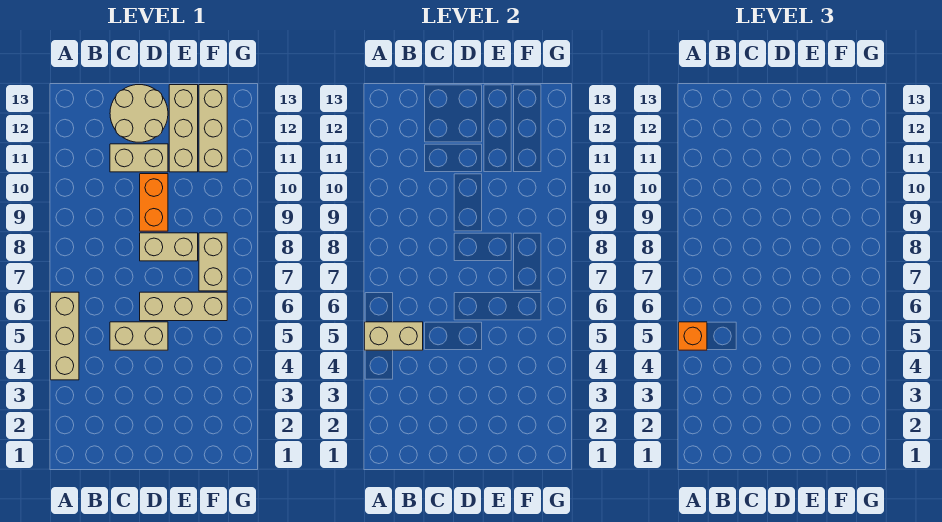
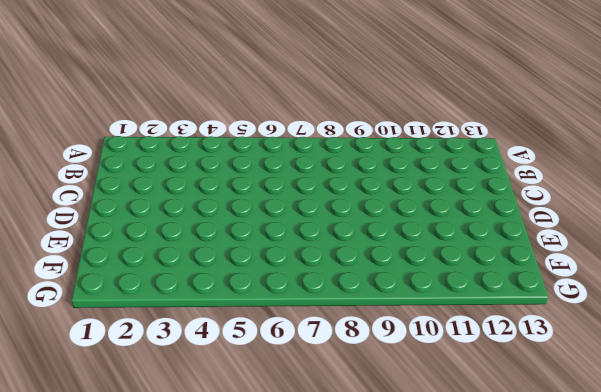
none -> tan 1x3 brick [51,292,79,380]
none -> tan 1x2 brick [110,322,168,350]
none -> tan 1x2 brick [110,144,168,172]

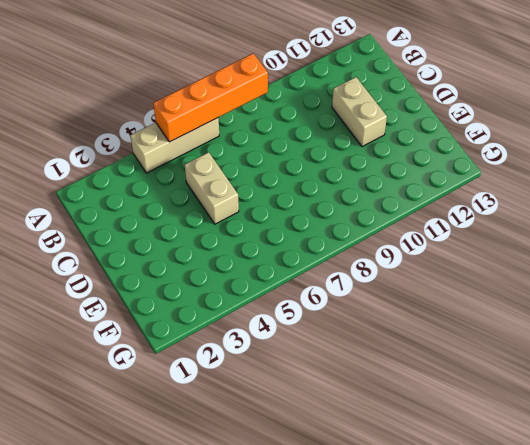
orange 1x4 brick [153,53,268,142] -> tan 1x2 brick [365,322,423,350]
none -> tan 2x2 round brick [110,85,168,142]
none -> tan 1x3 brick [140,292,227,321]
none -> tan 1x2 brick [140,233,198,261]

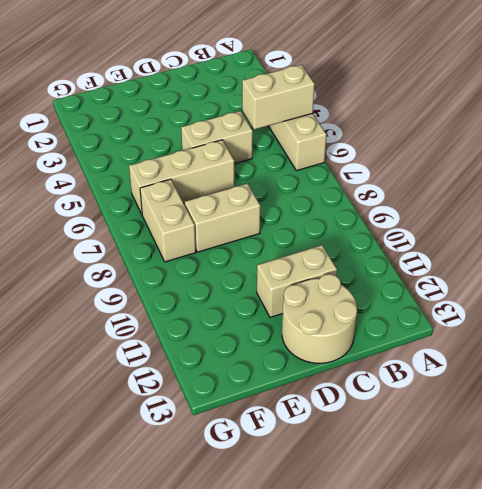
none -> orange 1x2 brick [140,174,168,231]
none -> tan 1x3 brick [169,85,198,172]
none -> tan 1x3 brick [199,85,227,172]

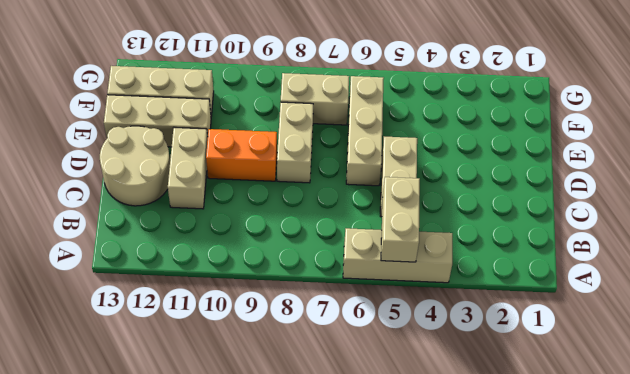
none -> orange 1x1 brick [679,322,707,350]

